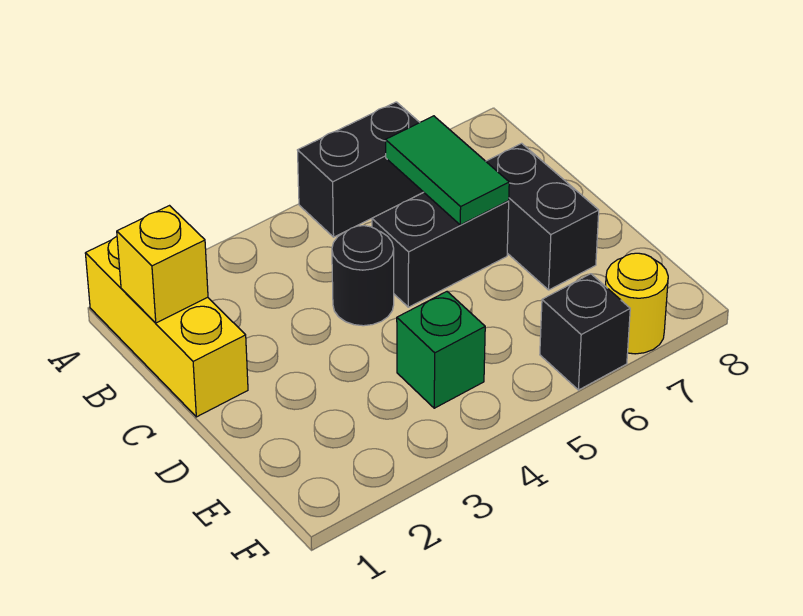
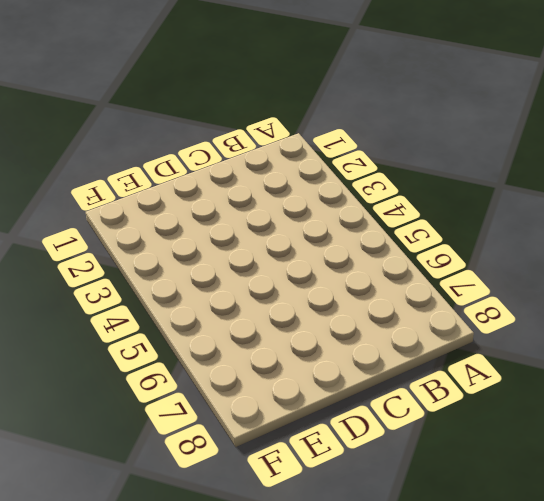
none -> yellow 1x3 brick [85,236,248,417]
none -> black 1x2 brick [298,102,423,237]

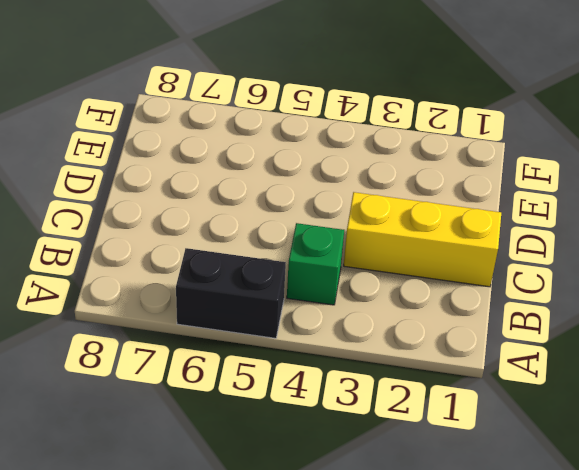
green 1x1 brick [287,223,344,305] -> green 1x1 brick moved to [397,292,485,408]
yellow 1x3 brick [344,192,501,287] -> yellow 1x3 brick turned to [85,236,248,417]
none -> black 1x1 round brick [332,226,394,326]
none -> black 1x2 brick [372,192,509,307]

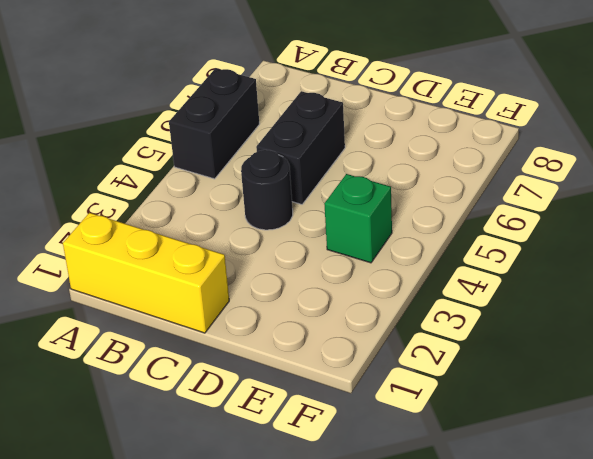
none -> black 1x2 brick [486,143,599,290]
none -> black 1x1 brick [540,274,630,390]

